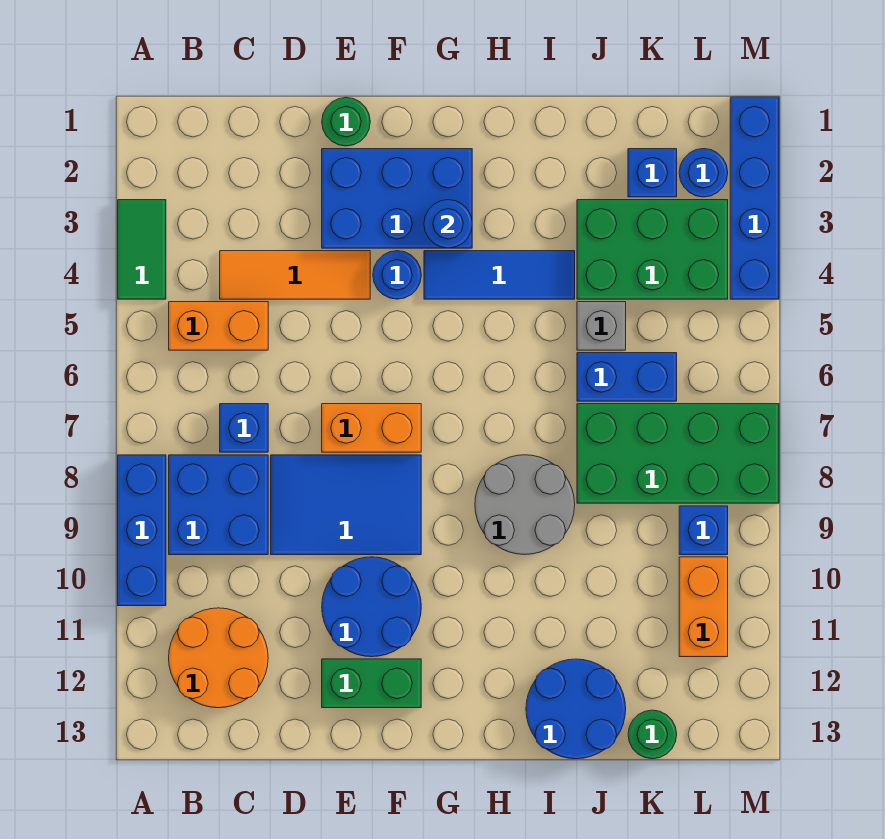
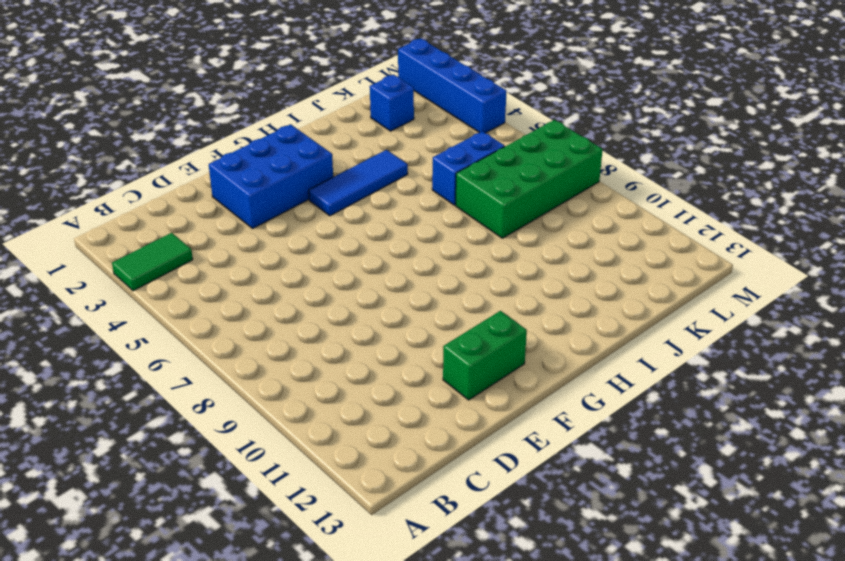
green 1x2 tile [112,233,193,291] -> green 1x2 tile turned to [118,200,166,299]
none -> blue 1x3 brick [118,455,166,606]
none -> orange 1x2 brick [169,302,268,350]
none -> blue 2x2 brick [169,455,268,555]

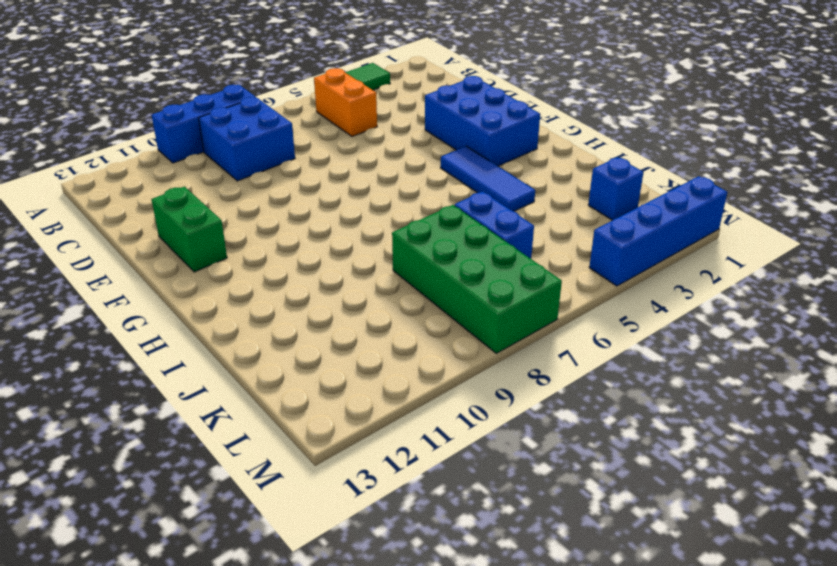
none -> orange 2x2 round brick [169,608,268,708]
none -> orange 1x3 tile [220,251,370,299]
none -> blue 1x1 brick [220,404,268,452]

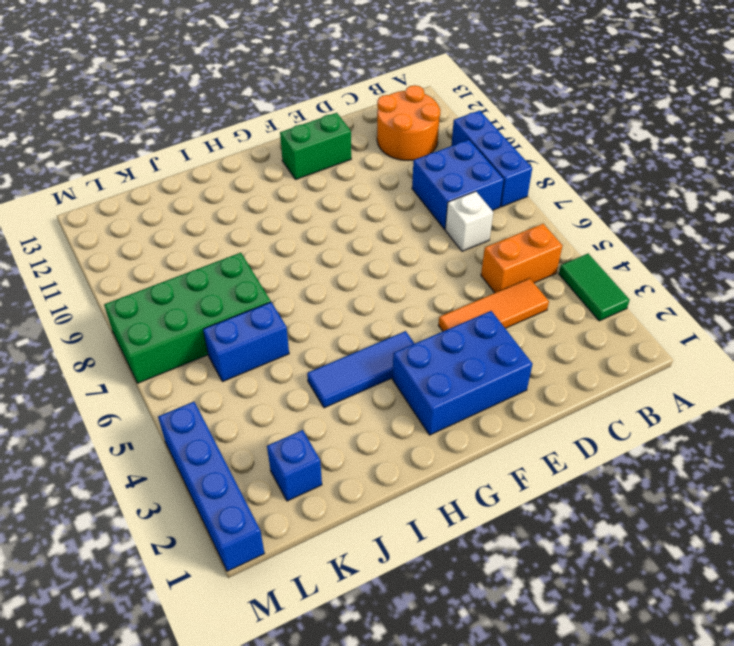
white 1x1 brick [445,191,493,251] -> blue 1x1 brick [220,404,268,452]
none -> blue 2x3 tile [271,455,421,555]
none -> green 1x1 round brick [322,98,370,146]
none -> orange 1x2 brick [322,404,421,452]

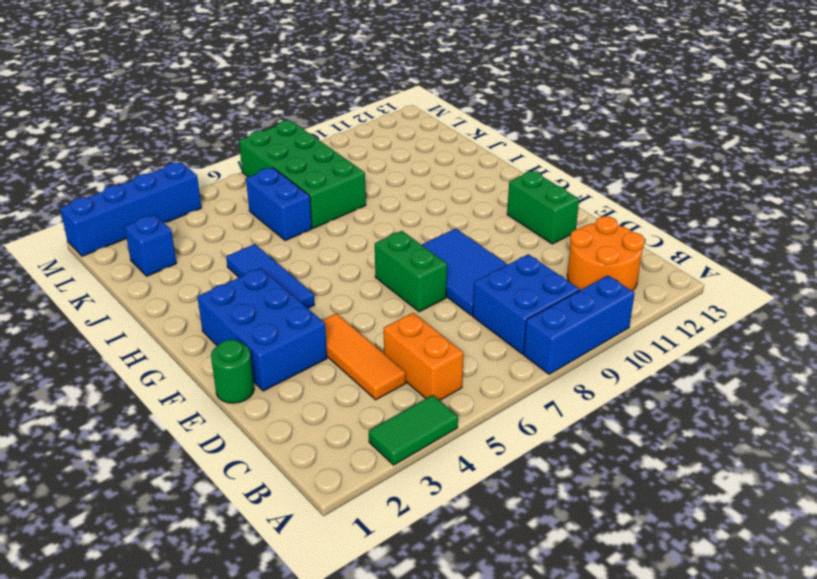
green 1x2 brick [375,231,447,312] -> orange 1x2 brick [322,404,421,452]
none -> blue 1x1 brick [220,404,268,452]
none -> blue 2x2 round brick [322,557,421,657]
none -> blue 1x1 round brick [373,251,421,299]

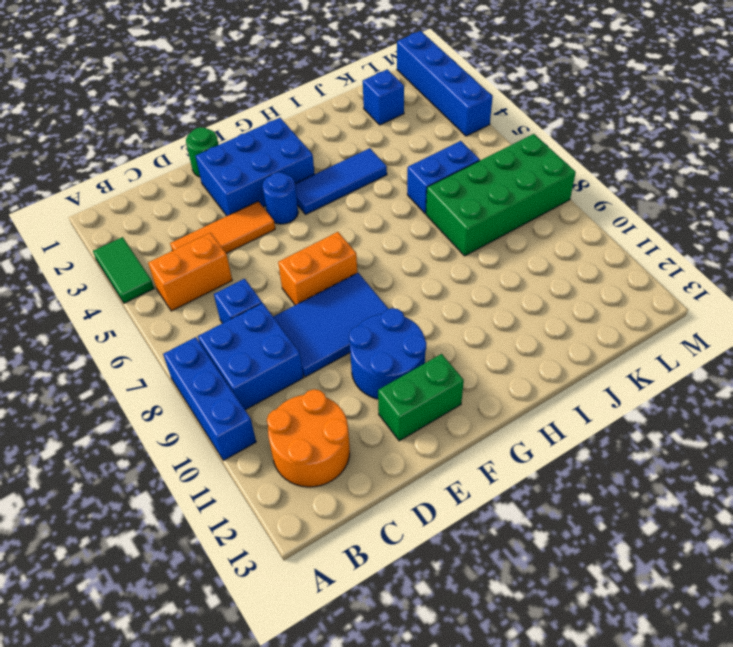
none -> grey 2x2 round brick [475,455,575,555]
none -> blue 2x2 round brick [526,659,626,759]
none -> green 2x3 brick [577,200,728,299]

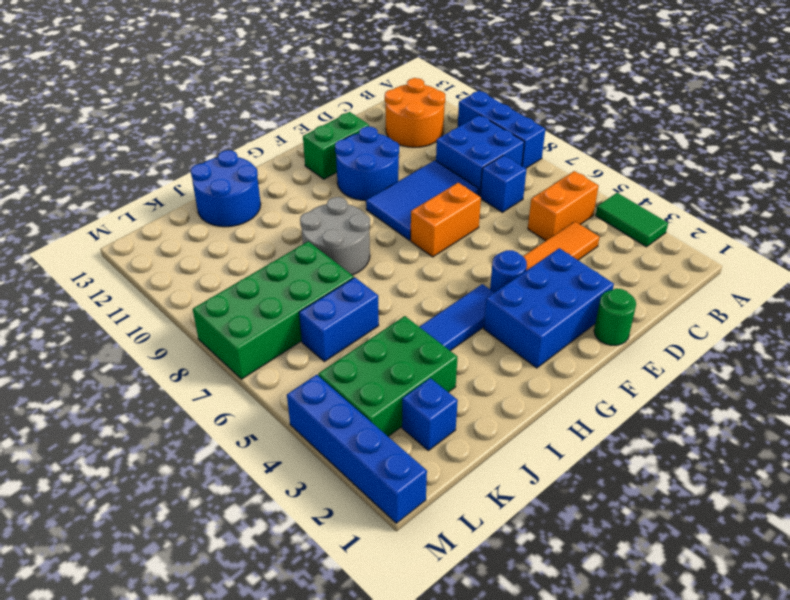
none -> grey 1x1 brick [577,302,626,350]
none -> green 1x1 round brick [628,710,677,759]
none -> blue 1x1 round brick [679,149,728,197]

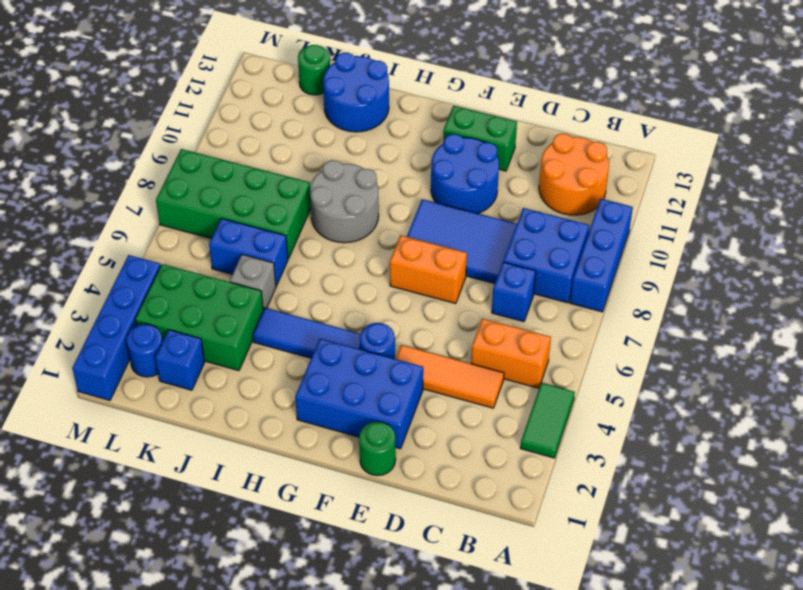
none -> blue 1x1 brick [679,506,728,555]
none -> orange 1x2 brick [679,557,728,657]
none -> blue 1x1 round brick [424,200,472,248]

